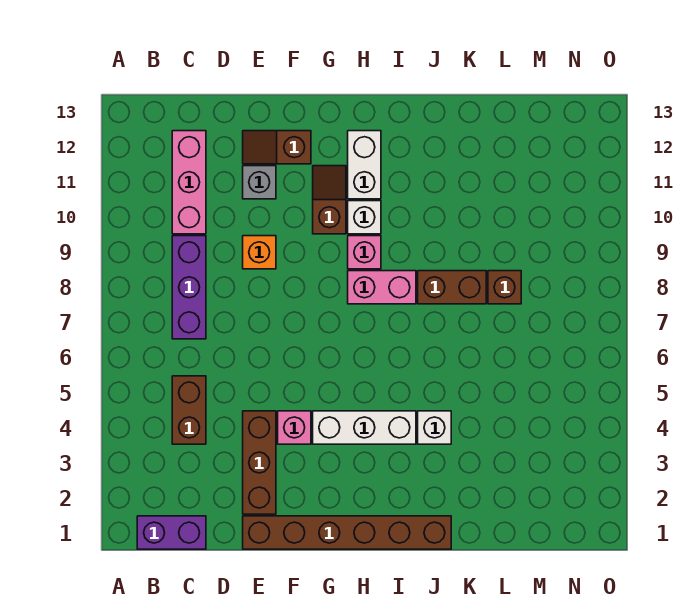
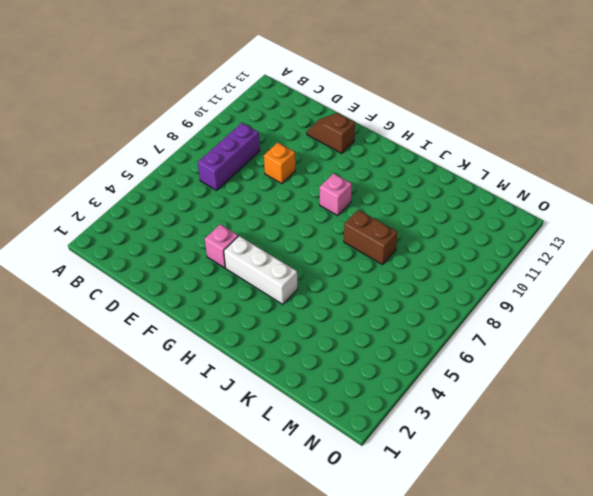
none -> purple 1x2 brick [137,516,206,549]
none -> brown 1x2 brick [172,376,206,444]
none -> pink 1x3 brick [172,131,206,234]

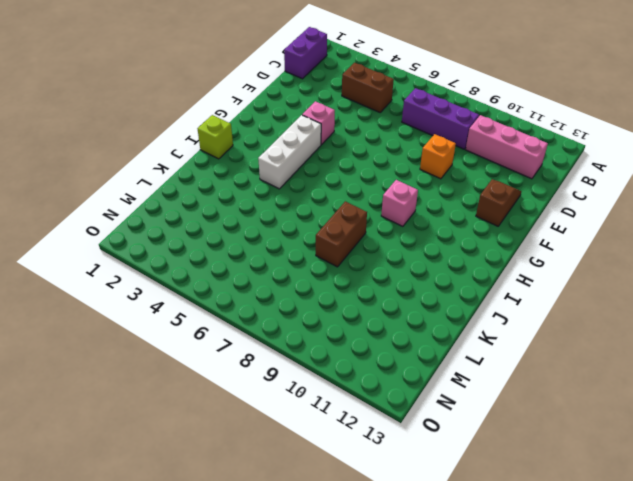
lime 1x1 brick [198,115,233,159] -> brown 1x6 brick [243,516,451,549]
none -> brown 1x3 brick [243,411,276,514]
none -> grey 1x1 brick [243,166,276,199]
none -> brown 1x2 slope [313,166,346,234]

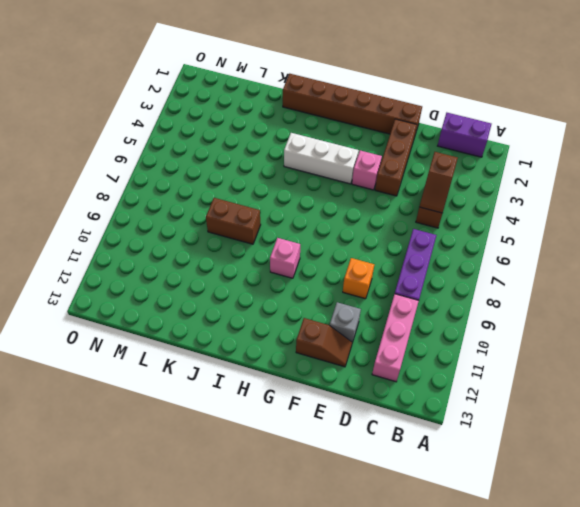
brown 1x2 slope [419,152,458,213] -> brown 1x2 slope moved to [313,166,346,234]
none -> pink 1x2 brick [348,271,416,304]
none -> white 1x1 brick [348,201,381,234]
none -> white 1x2 brick [348,131,381,199]

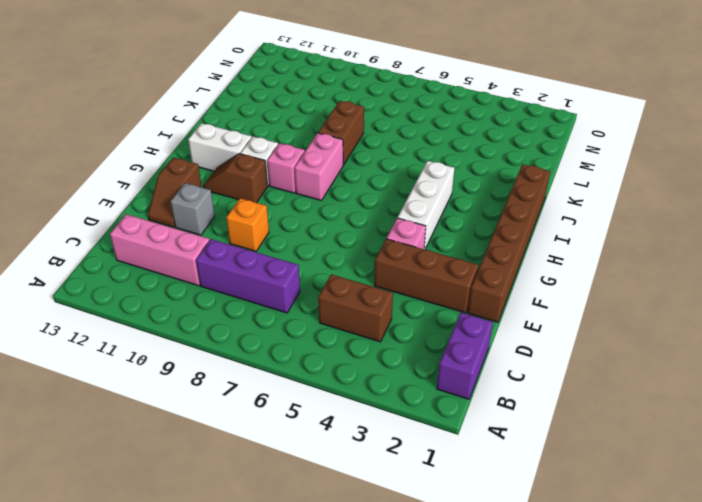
none -> white 1x1 brick [418,411,451,444]
none -> brown 1x1 brick [488,271,521,304]

